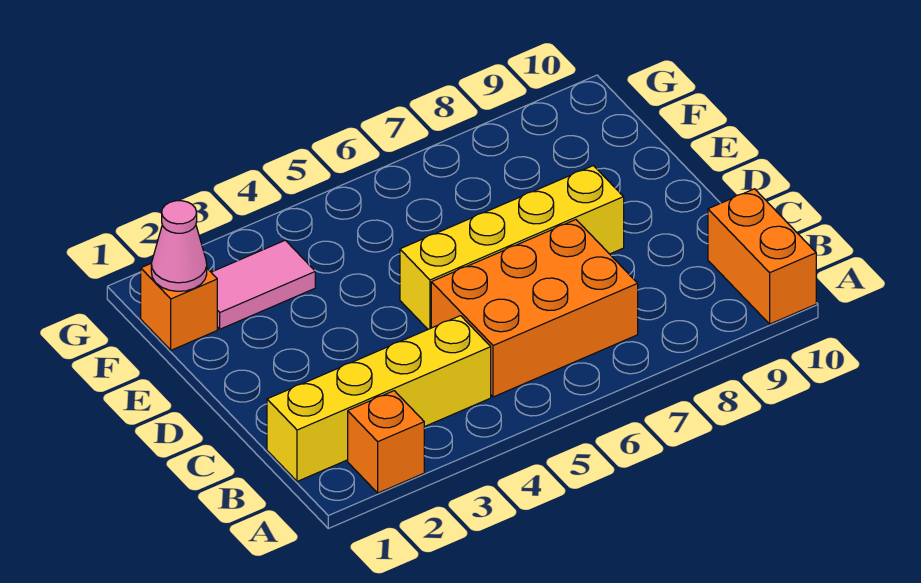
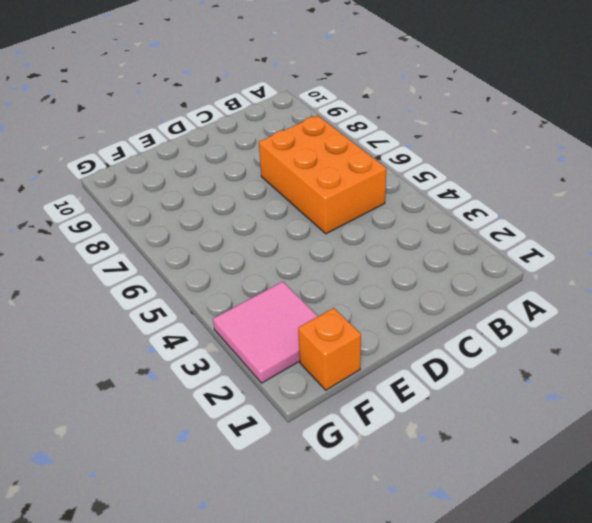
pink 2x2 tile [213,282,318,383] -> pink 1x2 tile [211,240,315,329]
none -> orange 1x1 brick [348,391,424,493]
none -> orange 1x2 brick [708,189,816,324]

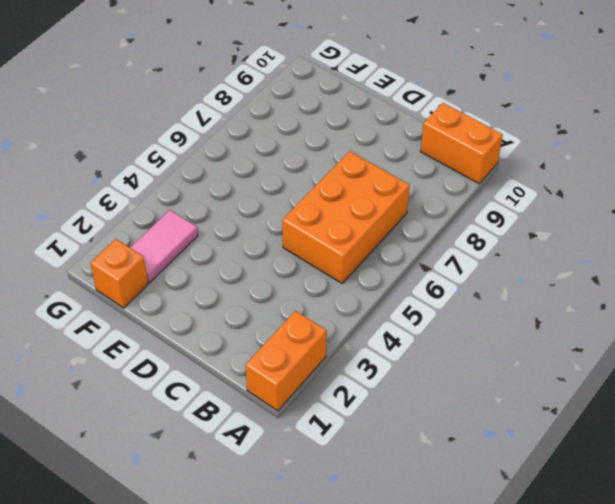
orange 1x2 brick [245,311,327,411] -> orange 1x1 brick [348,391,424,493]
none -> yellow 1x4 brick [267,316,491,481]
none -> yellow 1x4 brick [400,166,624,329]

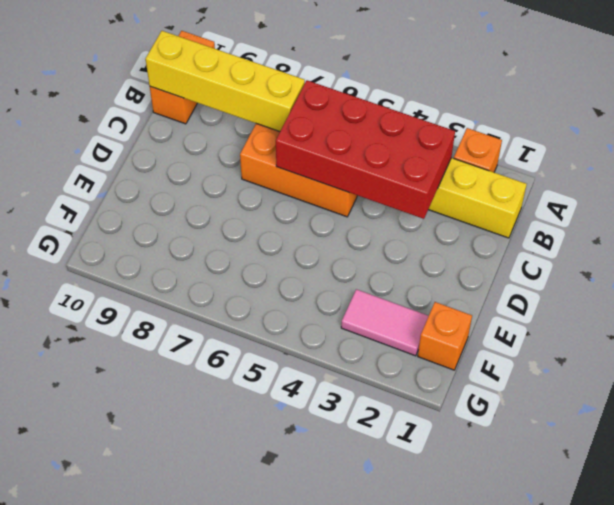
red 2x4 brick [276,80,455,219] -> none
yellow 1x4 brick [146,31,305,132] -> yellow 1x4 brick moved to [400,166,624,329]
none -> pink 1x1 cone [151,201,207,291]

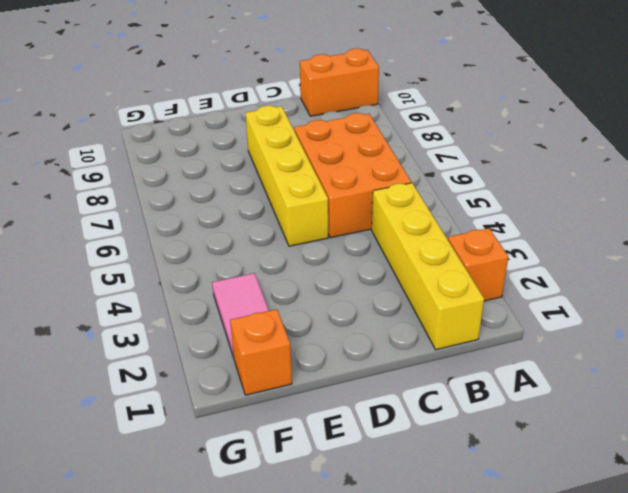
none -> pink 1x1 cone [151,201,207,291]

